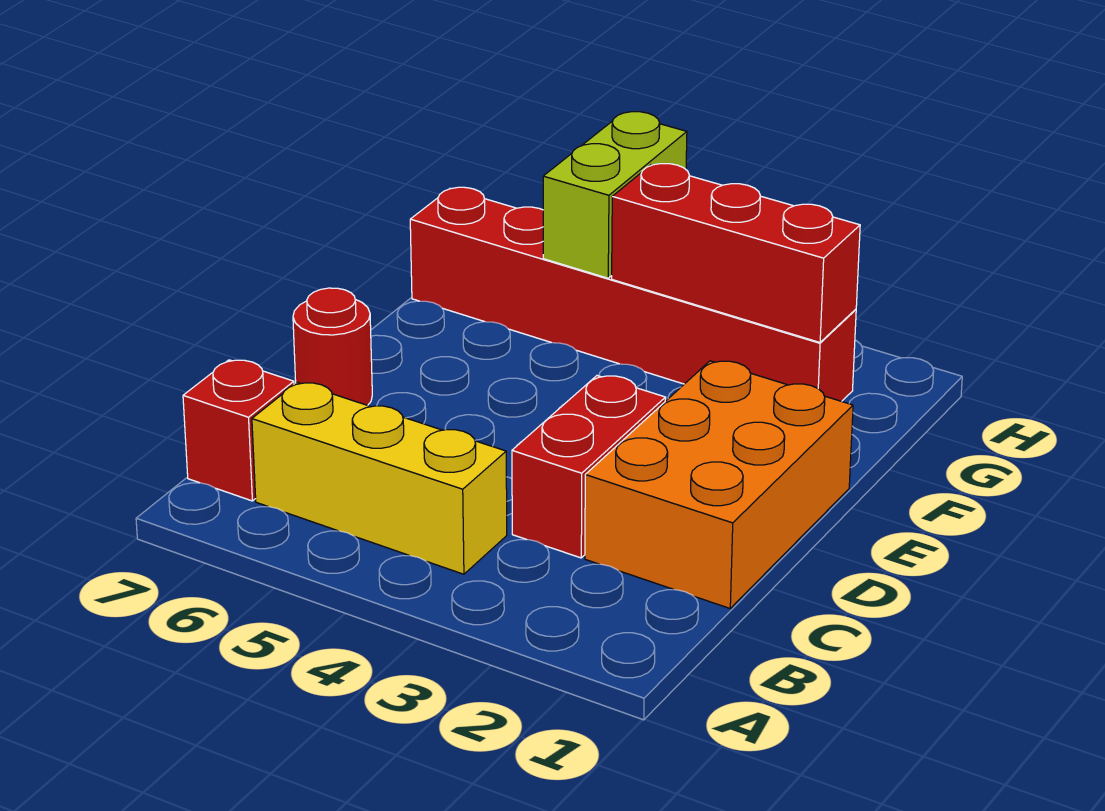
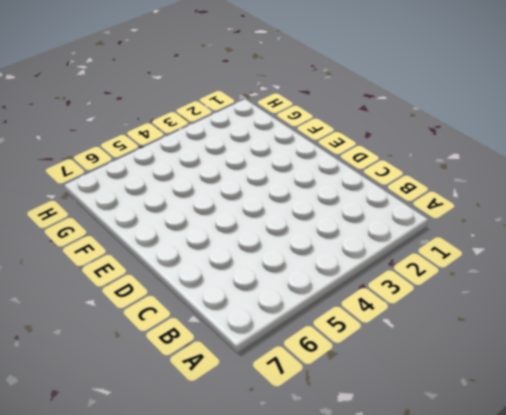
none -> yellow 1x3 brick [252,382,507,574]
none -> red 1x1 brick [183,360,294,501]

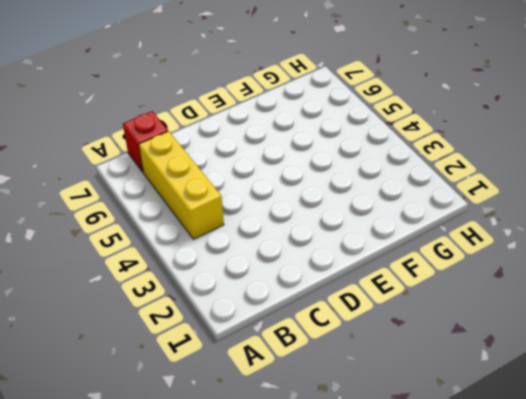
none -> orange 2x3 brick [585,361,853,608]
none -> red 1x2 brick [512,376,666,558]

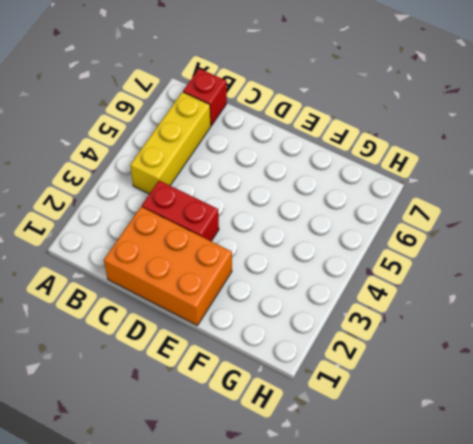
none -> red 1x1 round brick [293,288,372,405]
none -> red 1x6 brick [410,187,856,401]

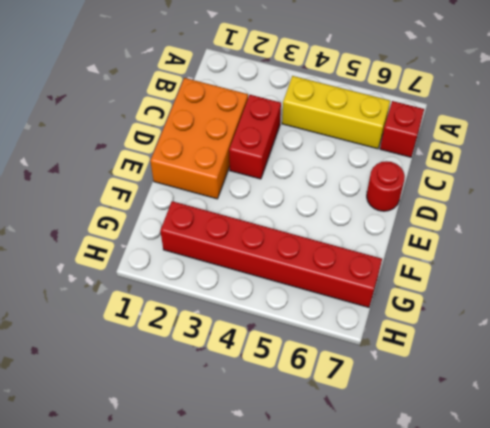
none -> red 1x3 brick [612,164,860,342]
none -> lime 1x2 brick [543,112,687,278]

